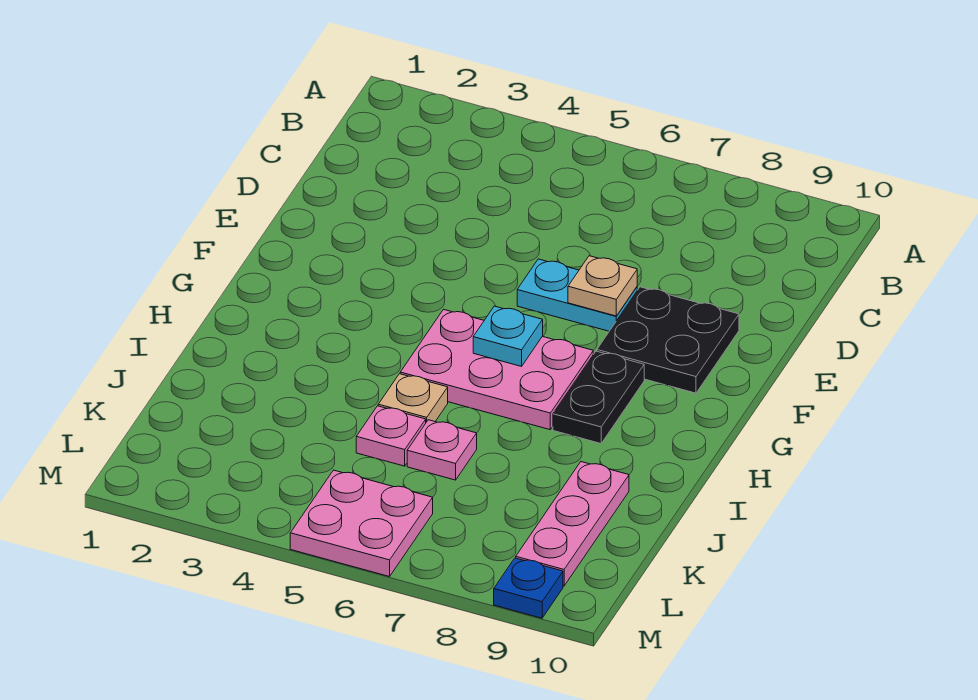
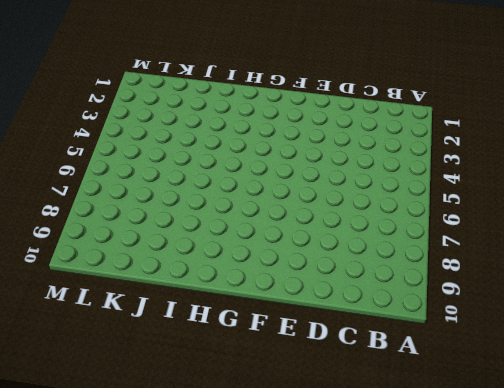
none -> cyan 1x2 plate [517,259,637,331]
none -> black 2x2 plate [597,287,739,393]
none -> pink 2x3 plate [400,309,593,430]

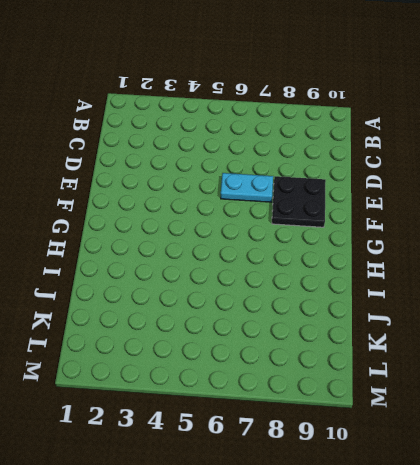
none -> pink 2x3 plate [400,309,593,430]
none -> black 1x2 plate [553,351,644,444]
none -> tan 1x1 plate [378,374,448,422]

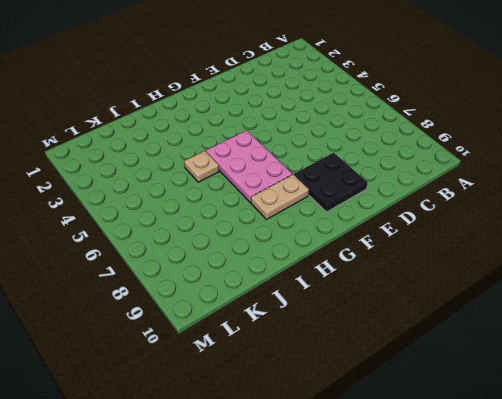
tan 1x2 plate [251,174,309,219] -> black 1x2 plate [553,351,644,444]
none -> cyan 1x2 plate [517,259,637,331]
none -> pink 1x1 plate [356,406,426,466]
none -> pink 1x1 plate [407,420,477,480]

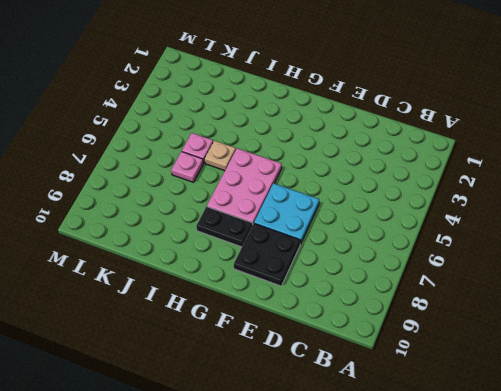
cyan 2x2 plate [254,183,319,244] -> cyan 1x2 plate [517,259,637,331]
none -> pink 1x3 plate [516,462,629,586]
none -> pink 2x2 plate [290,470,433,577]
none -> blue 1x1 plate [494,558,563,618]

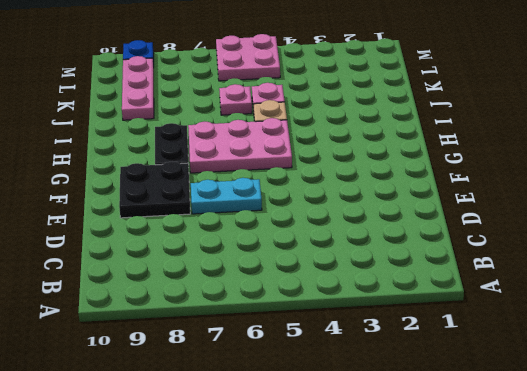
none -> tan 1x1 plate [568,256,637,316]
none -> cyan 1x1 plate [473,306,543,366]

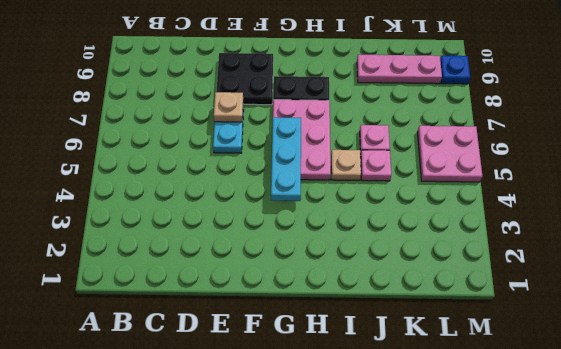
cyan 1x3 plate [271,117,301,201] -> cyan 1x1 plate [473,306,543,366]

